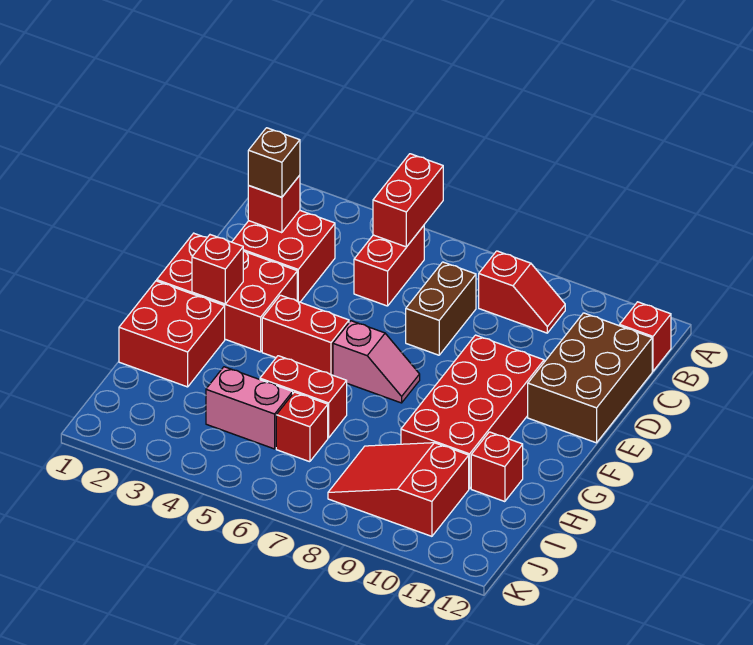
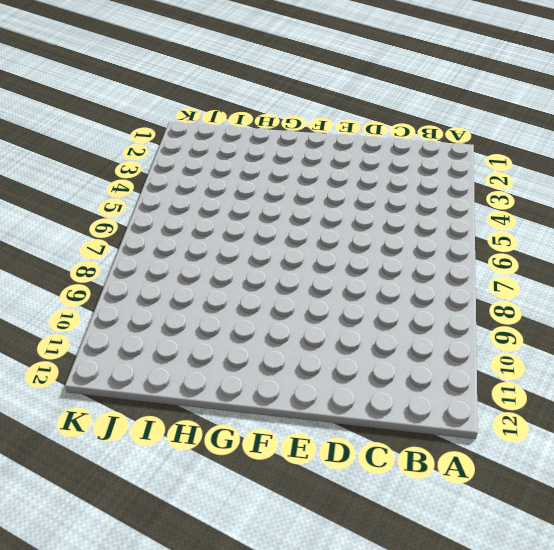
none -> red 1x2 brick [354,226,424,306]
none -> red 1x2 slope [479,251,565,333]
none -> red 1x1 brick [620,302,671,371]

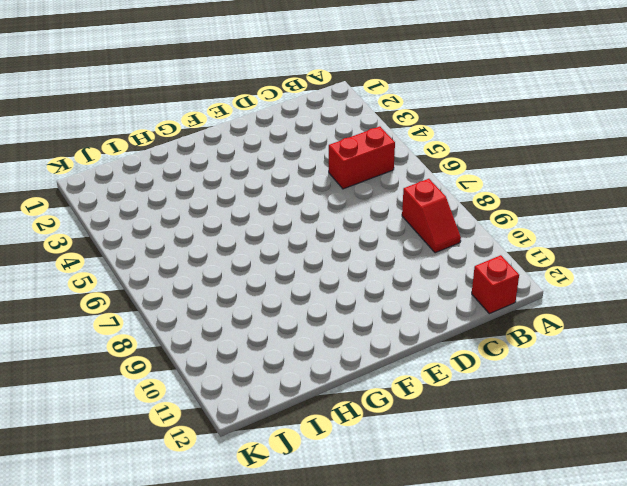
none -> red 2x2 brick [232,211,335,302]
none -> brown 1x2 brick [406,262,476,355]
none -> brown 2x3 brick [528,313,652,443]

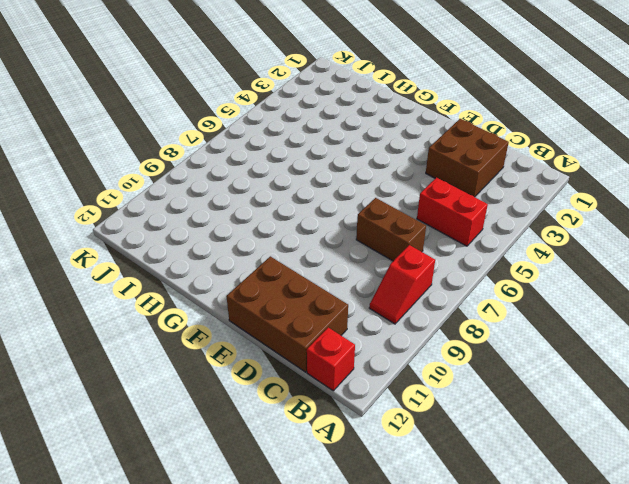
brown 2x2 brick [426,119,509,197] -> red 2x2 brick [232,211,335,302]
none -> red 2x3 brick [157,233,297,352]
none -> red 2x4 brick [401,335,544,489]
none -> red 1x2 brick [262,295,349,375]

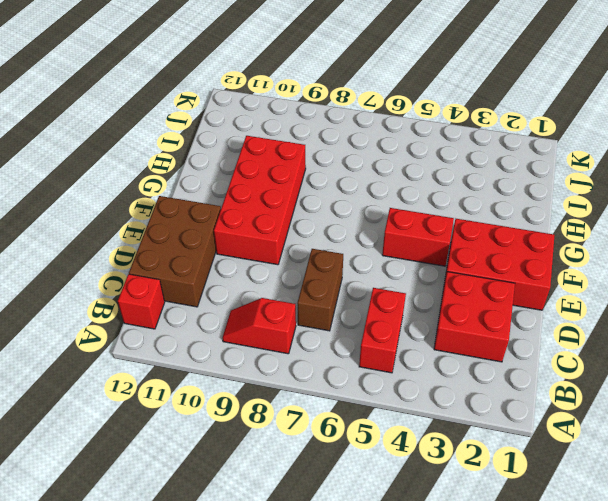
none -> pink 1x2 slope [333,321,420,403]
none -> red 2x2 brick [119,281,225,387]
none -> red 1x2 brick [260,356,347,438]

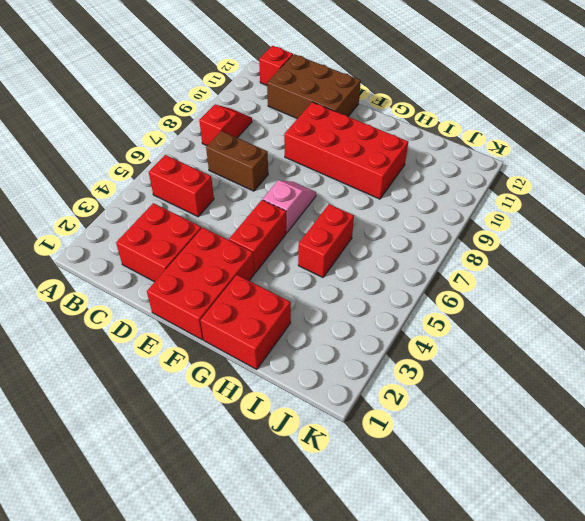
none -> red 1x1 brick [471,432,523,502]
none -> pink 1x2 brick [206,367,293,449]
none -> red 1x1 brick [276,392,328,462]

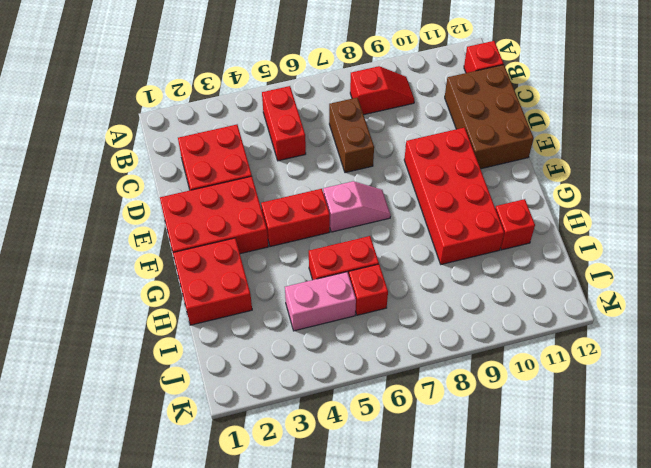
none -> red 2x3 slope [328,443,469,536]
none -> red 1x2 brick [373,154,443,247]
none -> red 1x1 brick [248,175,300,233]

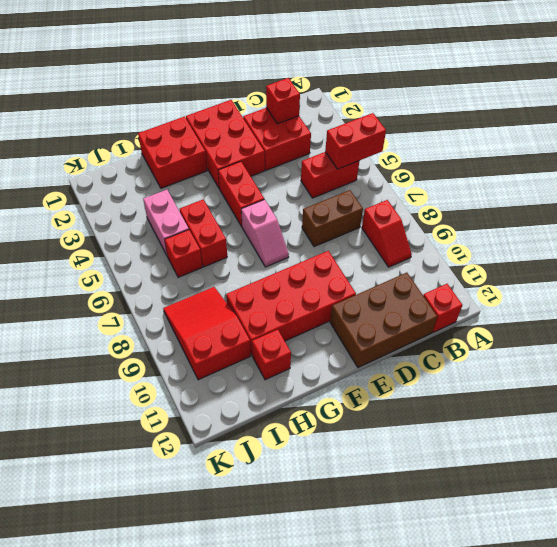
none -> red 1x1 brick [192,235,243,304]
none -> brown 1x1 brick [248,128,300,197]

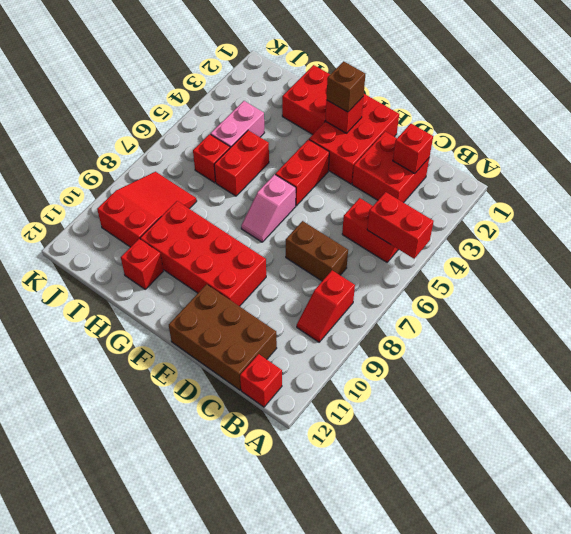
brown 1x1 brick [327,61,365,112] -> brown 1x1 brick moved to [248,128,300,197]

